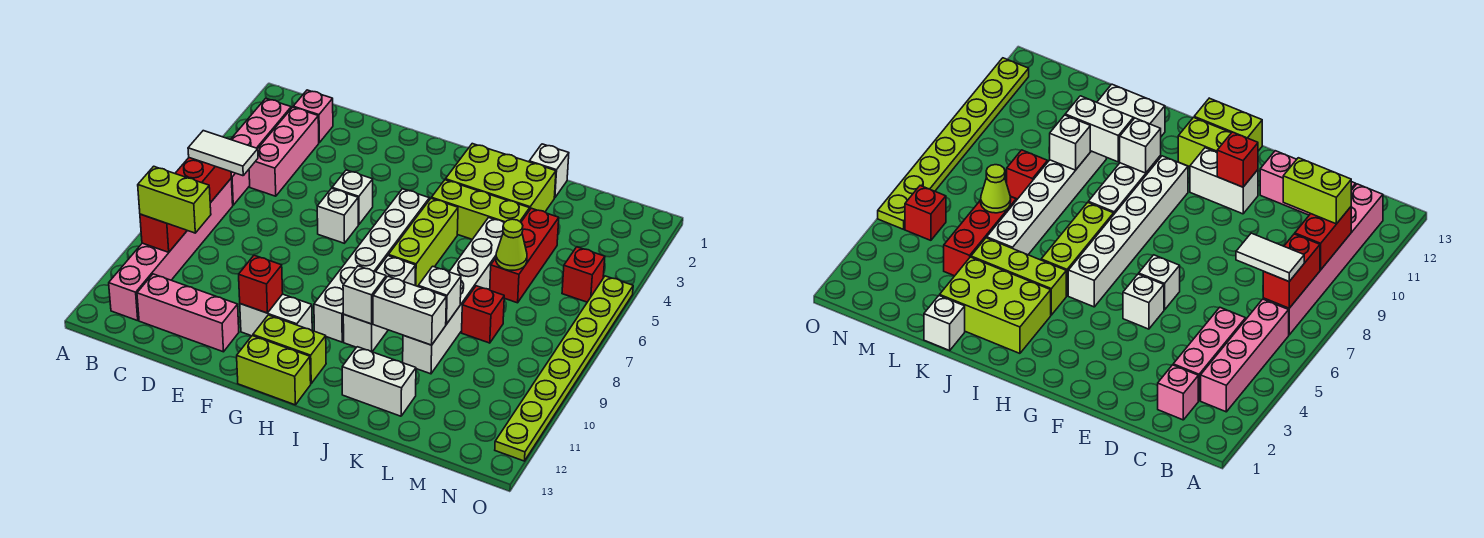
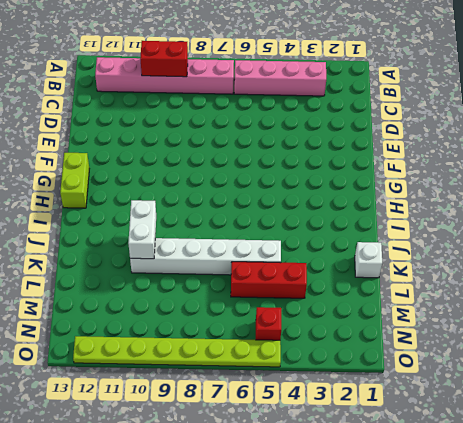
none -> pink 1x1 brick [293,90,333,143]
none -> pink 1x3 brick [249,107,319,196]
none -> pink 1x3 brick [137,274,239,352]
none -> white 1x1 brick [332,170,373,225]

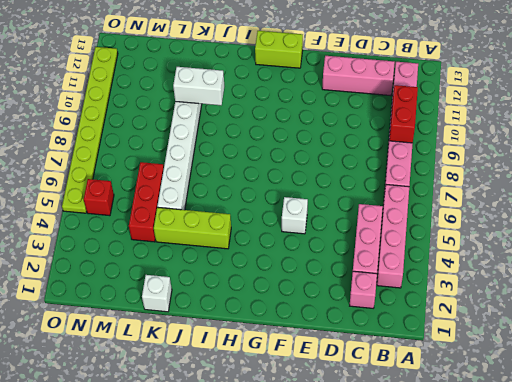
none -> white 1x1 brick [317,188,358,243]
none -> white 1x2 brick [240,294,312,336]
none -> lime 1x2 brick [253,315,326,383]
none -> white 1x6 brick [314,189,429,342]

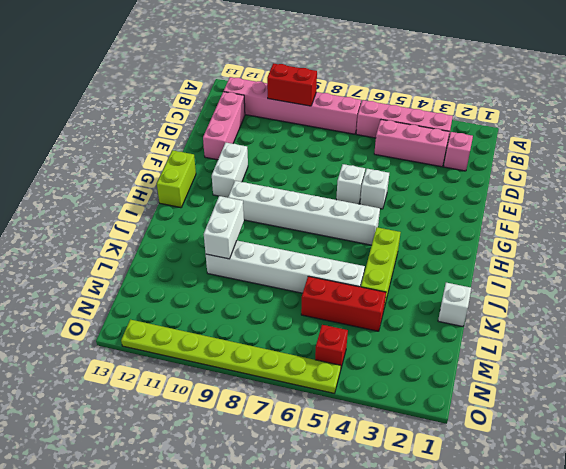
none -> lime 1x2 brick [253,315,326,383]
none -> lime 2x3 brick [445,144,556,212]
none -> lime 1x3 brick [388,198,458,286]
none -> white 1x3 brick [343,256,416,352]

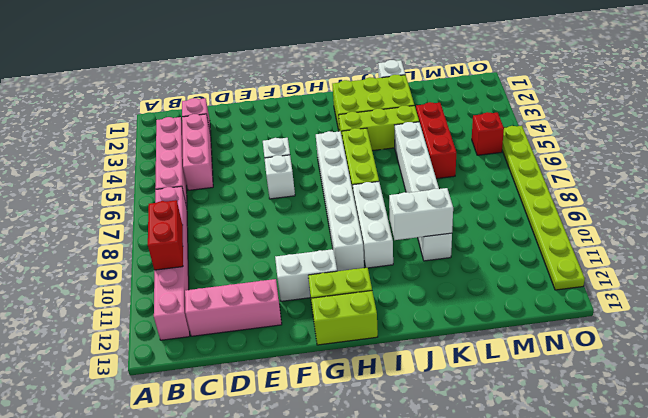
none -> white 1x2 brick [342,347,416,416]
none -> red 1x1 brick [462,286,504,343]
none -> red 1x2 brick [175,158,231,203]
none -> red 1x1 brick [239,255,283,313]

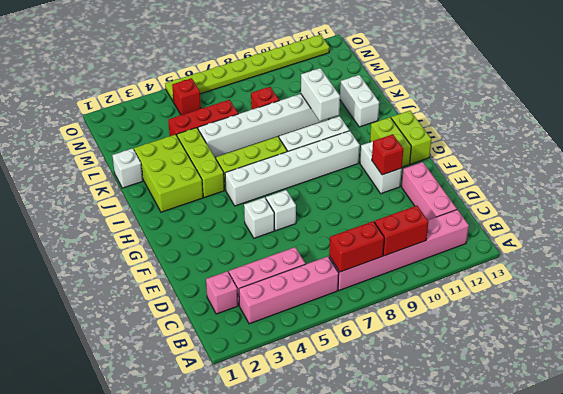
none -> white 1x1 brick [343,266,386,324]
none -> white 1x1 brick [418,266,461,324]
none -> lime 1x1 cone [496,219,527,270]
none -> white 1x2 tile [188,131,258,176]

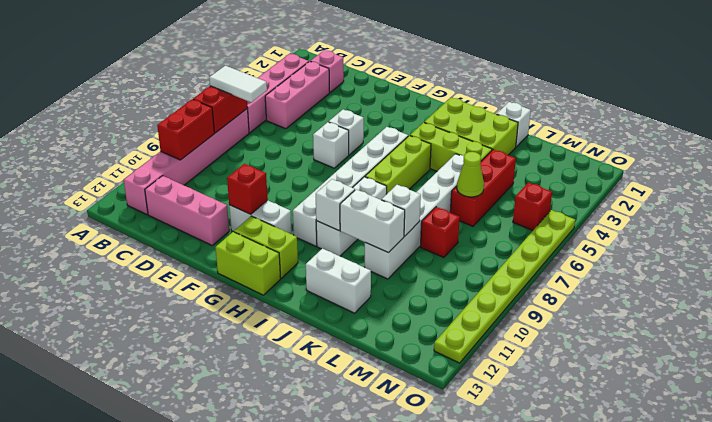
none -> lime 1x2 brick [138,166,211,233]

